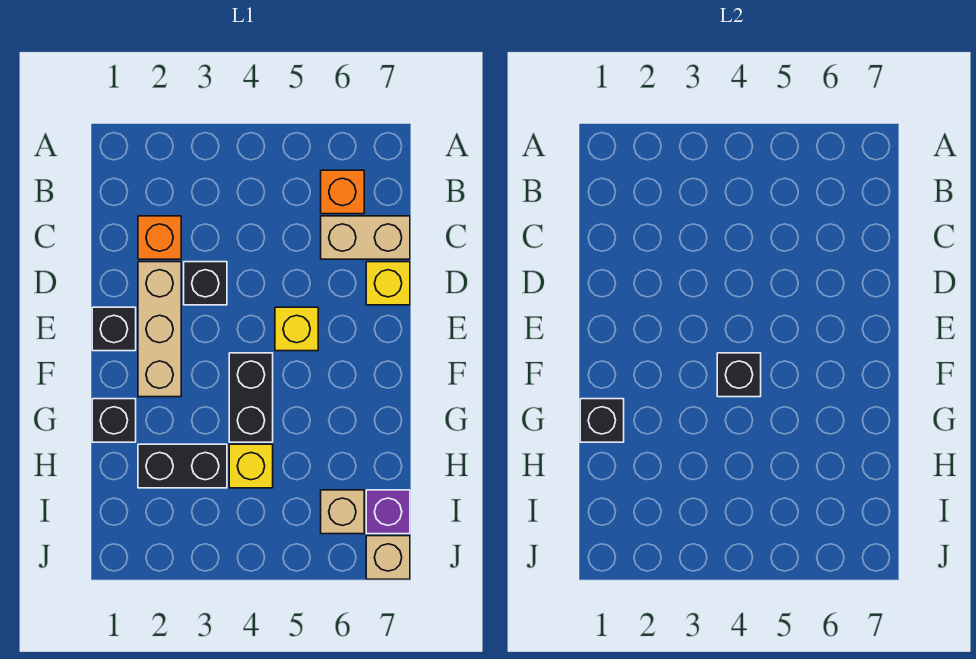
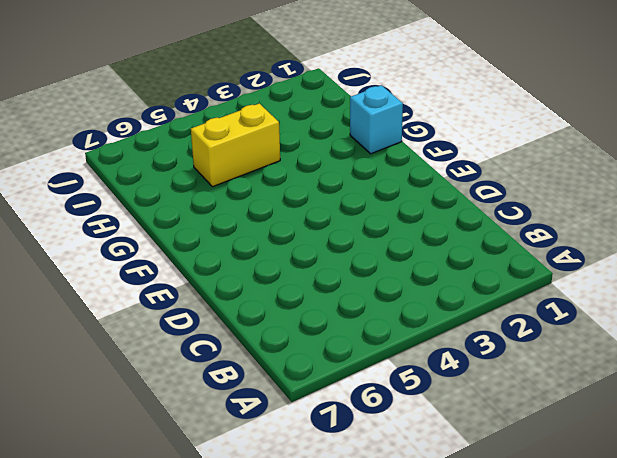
cyan 1x1 brick [350,85,403,154] -> black 1x1 brick [92,399,136,442]
yellow 1x2 brick [191,103,280,187] -> yellow 1x1 brick [229,444,273,488]
none -> orange 1x1 brick [321,170,364,214]
none -> orange 1x1 brick [138,216,181,259]
none -> tan 1x2 brick [321,216,410,259]

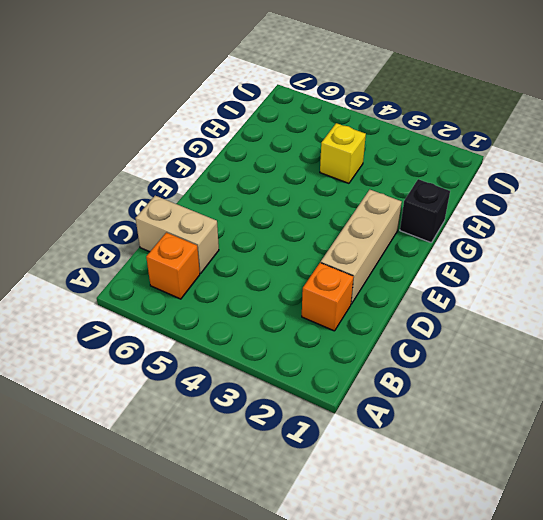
none -> black 1x1 brick [184,262,227,305]
none -> yellow 1x1 brick [366,262,410,305]
none -> black 1x1 brick [92,307,136,351]

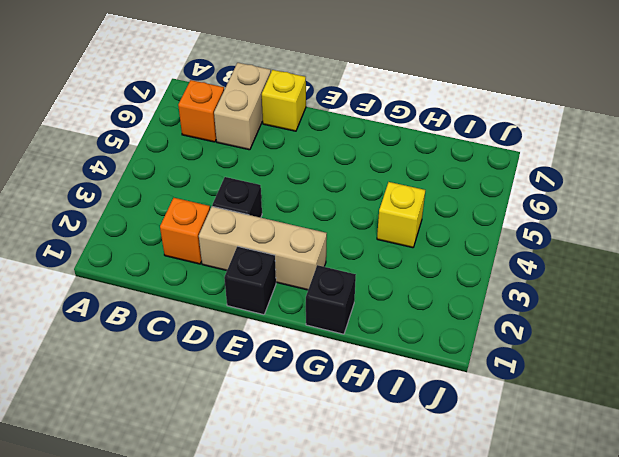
none -> yellow 1x1 brick [275,307,318,351]
none -> black 1x2 brick [229,353,273,442]
none -> black 1x2 brick [138,444,227,488]

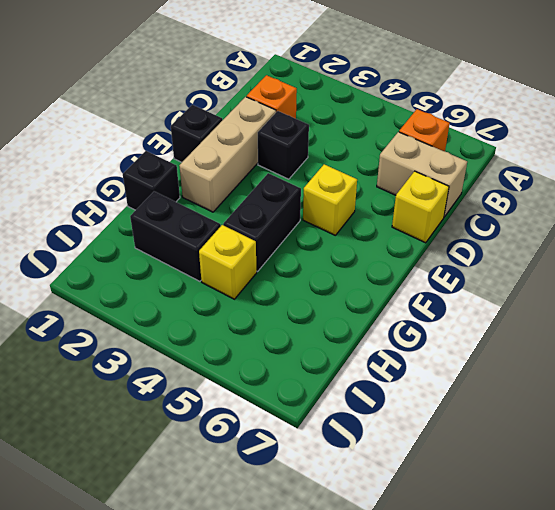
none -> tan 1x1 brick [321,490,364,534]
none -> purple 1x1 brick [366,490,410,534]
none -> tan 1x1 brick [366,536,410,579]

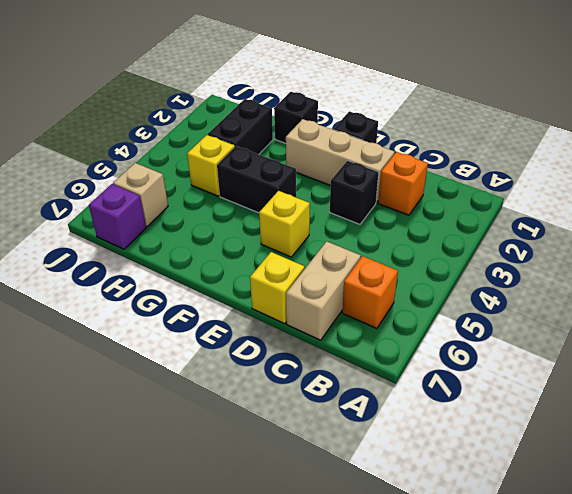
none -> tan 1x1 brick [366,536,410,579]
none -> black 1x1 brick [717,353,761,397]
none -> black 1x1 brick [580,399,624,442]

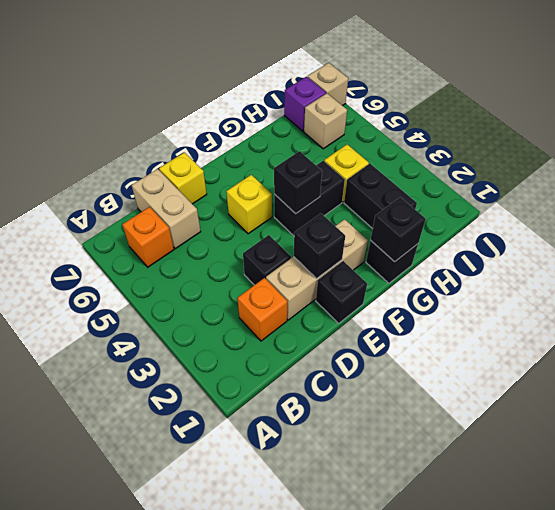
black 1x1 brick [294,214,345,279] -> none

